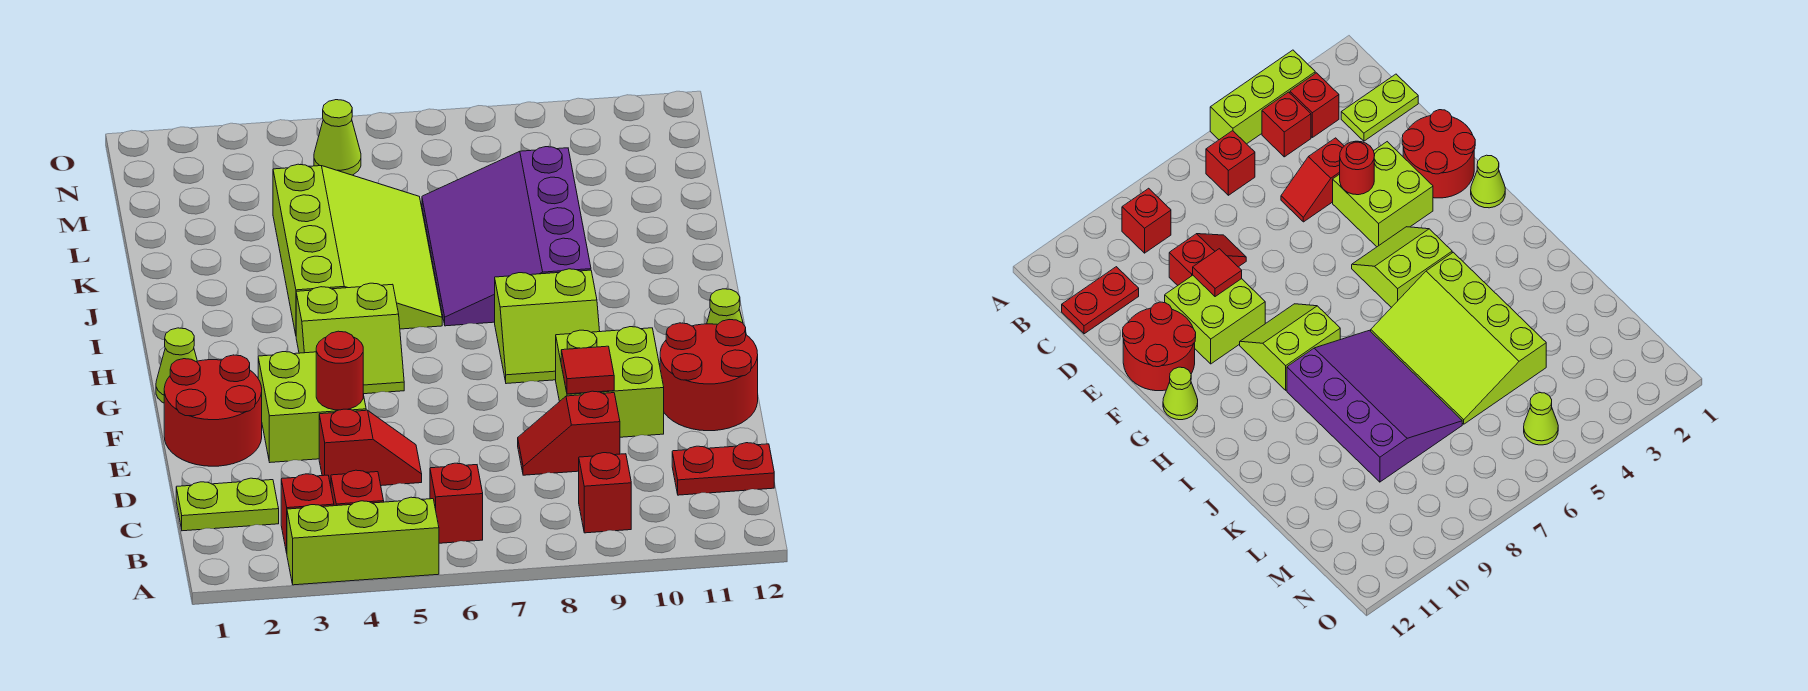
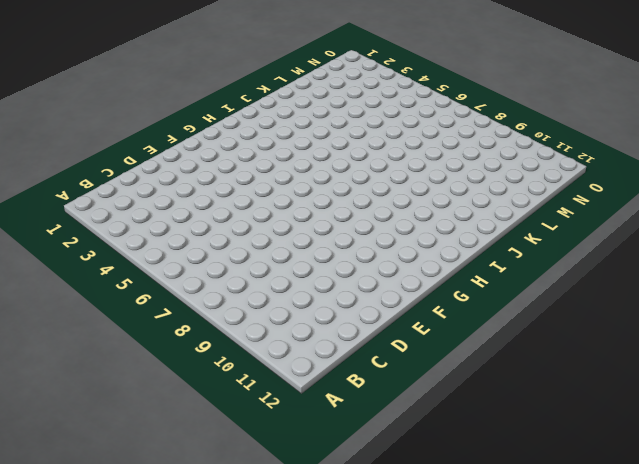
none -> lime 1x3 brick [287,497,439,585]
none -> red 1x1 brick [281,474,334,553]
none -> red 1x1 brick [331,470,384,506]

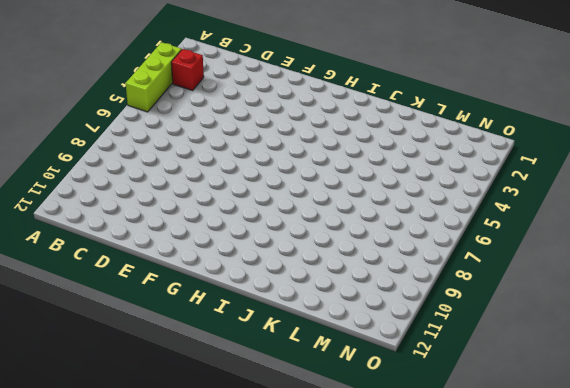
none -> red 1x1 brick [331,470,384,506]
none -> red 1x1 brick [430,463,483,543]
none -> red 1x1 brick [579,453,631,533]

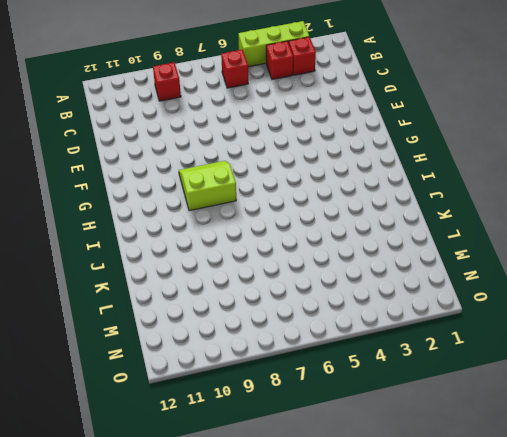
none -> lime 1x2 plate [176,478,279,531]
none -> red 1x2 plate [672,443,774,495]
none -> red 1x2 slope [319,409,422,486]

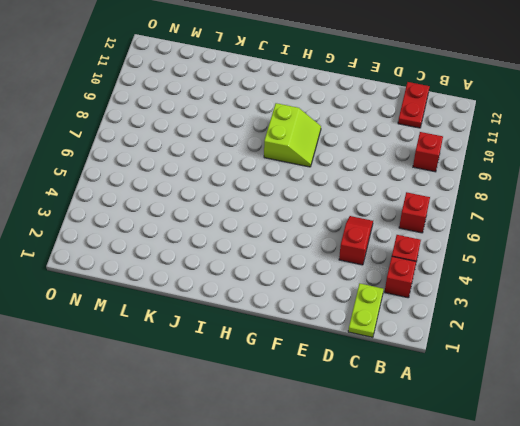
none -> lime 1x3 brick [287,497,439,585]
none -> red 1x2 slope [518,391,620,475]
none -> red 2x2 round brick [164,355,262,466]

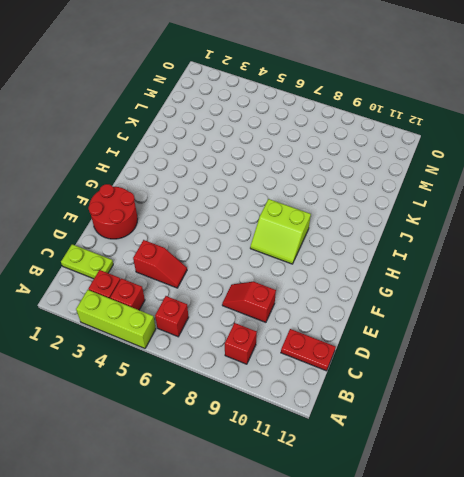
none -> lime 2x2 brick [258,352,366,462]
none -> lime 2x2 brick [556,327,664,437]
none -> red 2x2 round brick [660,320,758,431]

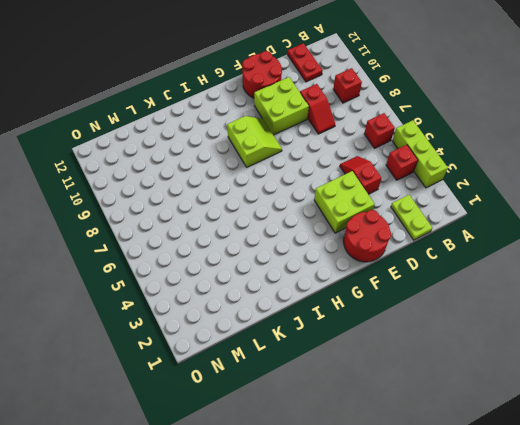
none -> red 1x1 brick [281,474,334,553]
none -> lime 1x1 cone [156,328,197,403]
none -> lime 2x2 slope [296,283,404,394]

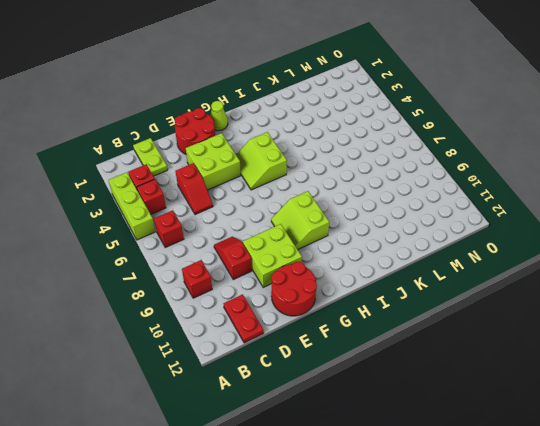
none -> lime 1x1 cone [707,289,743,325]
none -> lime 3x4 slope [273,164,442,334]
none -> purple 3x4 slope [422,147,591,326]

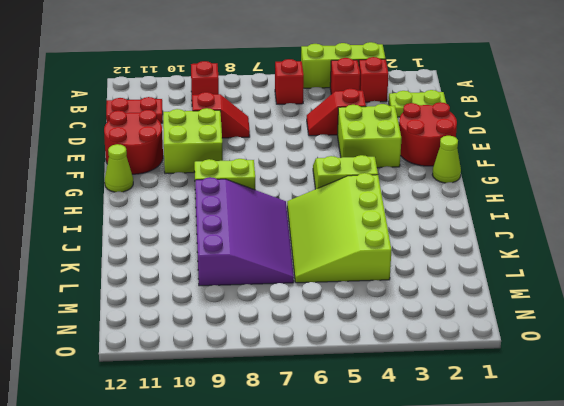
none -> lime 1x1 cone [314,100,361,175]
none -> red 1x1 round brick [316,331,363,410]
none -> red 1x1 tile [561,346,614,394]

